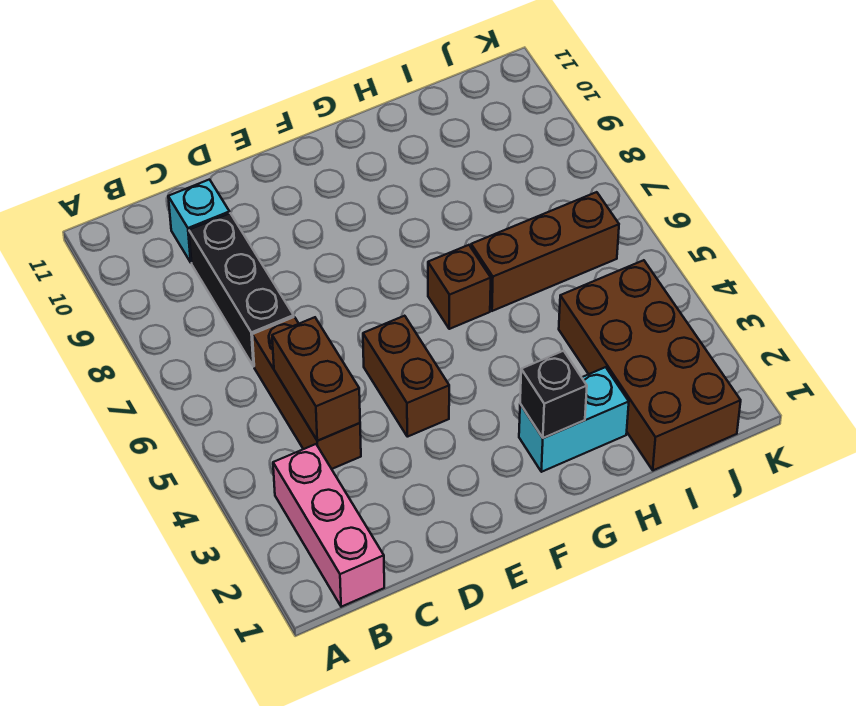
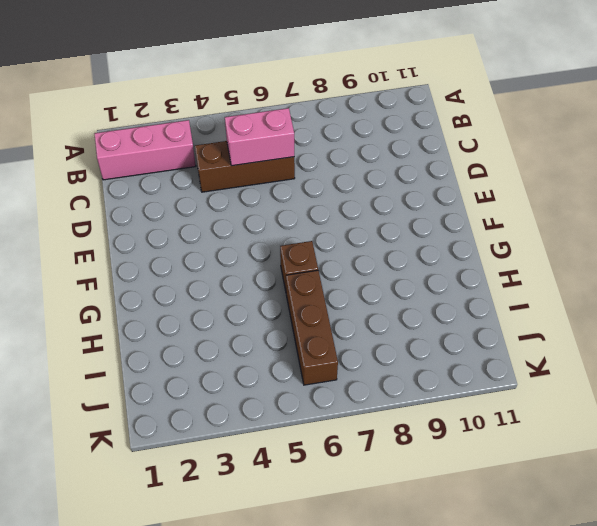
pink 1x2 brick [225,108,294,166] -> brown 1x2 brick [272,317,360,441]
none -> black 1x3 brick [189,213,294,367]
none -> cyan 1x1 brick [168,180,230,263]

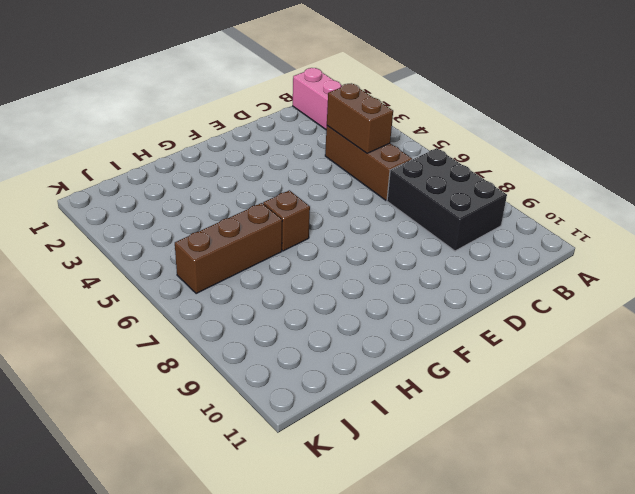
black 2x3 brick [387,148,507,251] -> black 1x3 brick [189,213,294,367]
none -> cyan 1x1 brick [168,180,230,263]
none -> brown 1x2 brick [363,316,449,437]

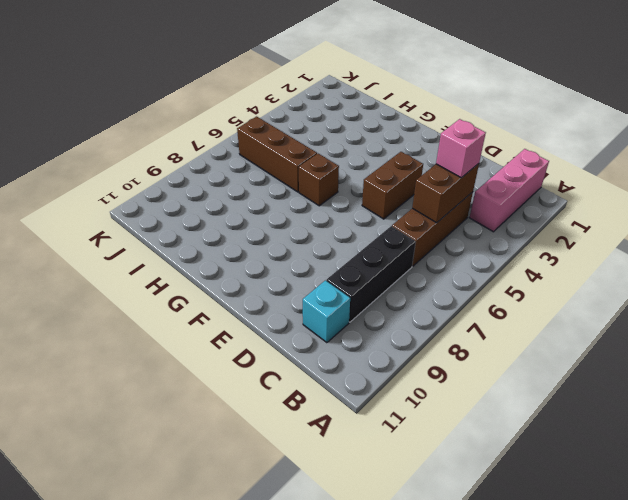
pink 1x1 brick [436,119,486,178] -> none
none -> cyan 1x2 brick [519,367,629,472]
none -> brown 2x4 brick [559,260,741,470]

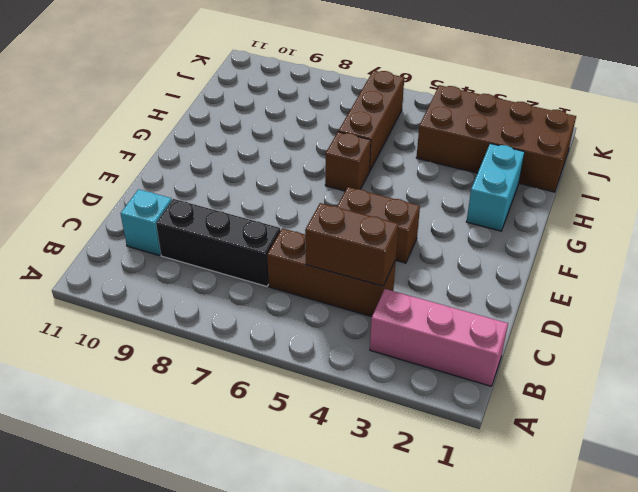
none -> black 1x1 brick [520,351,587,438]

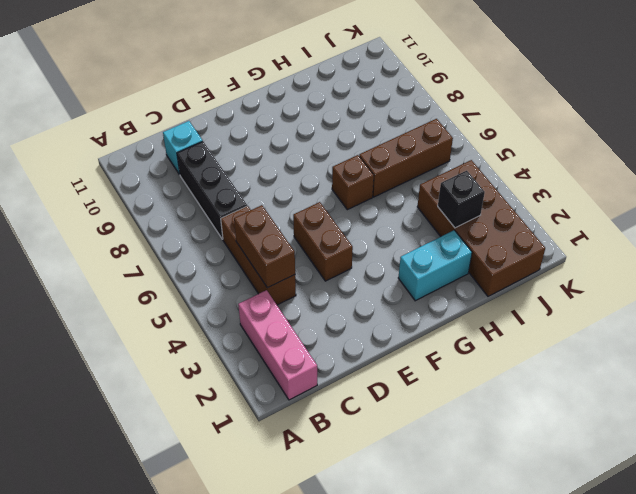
black 1x1 brick [438,171,485,228] -> black 1x1 brick moved to [520,351,587,438]

